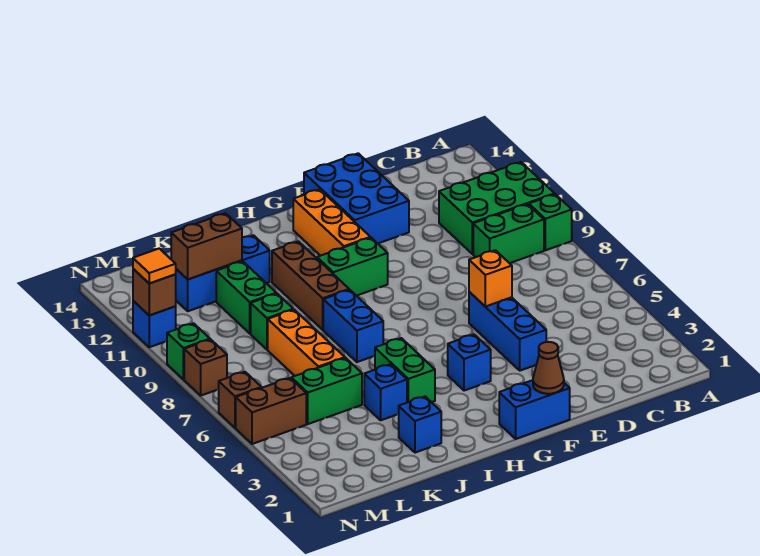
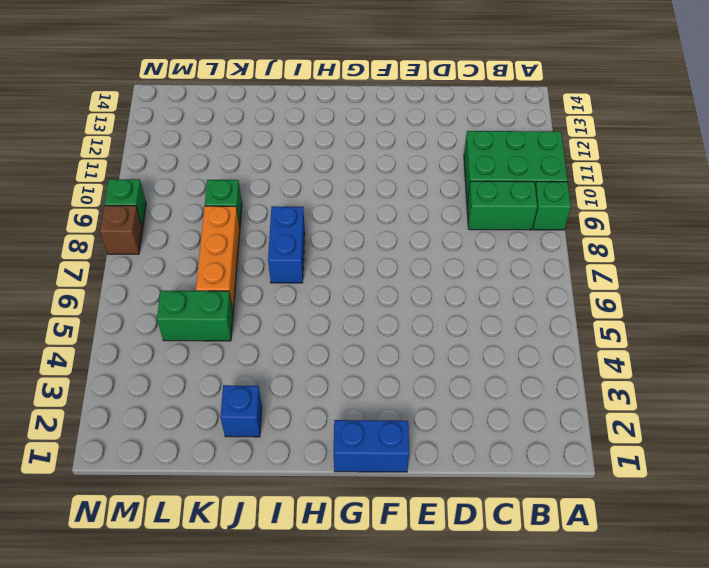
none -> blue 1x3 brick [469,292,546,371]
none -> blue 2x3 brick [304,153,409,243]
none -> blue 1x1 brick [448,335,491,391]

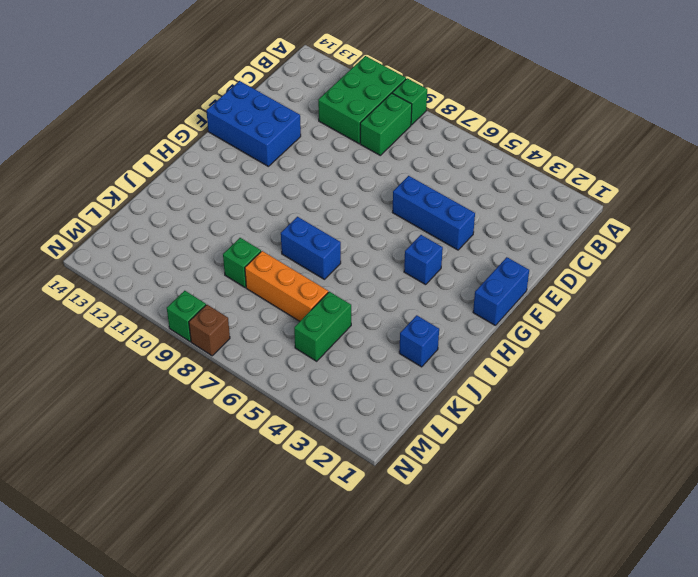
none -> green 1x2 brick [317,238,388,296]
none -> orange 1x3 brick [293,189,370,256]
none -> green 1x2 brick [375,338,435,403]

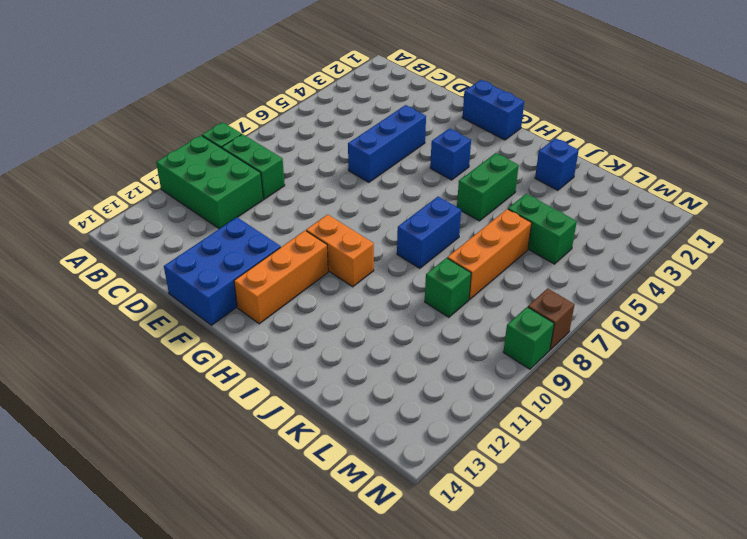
orange 1x2 brick [306,215,374,287] -> green 1x2 brick [317,238,388,296]
none -> brown 1x3 brick [272,241,349,330]
none -> blue 1x1 brick [364,364,407,420]
none -> blue 1x3 brick [175,235,270,311]

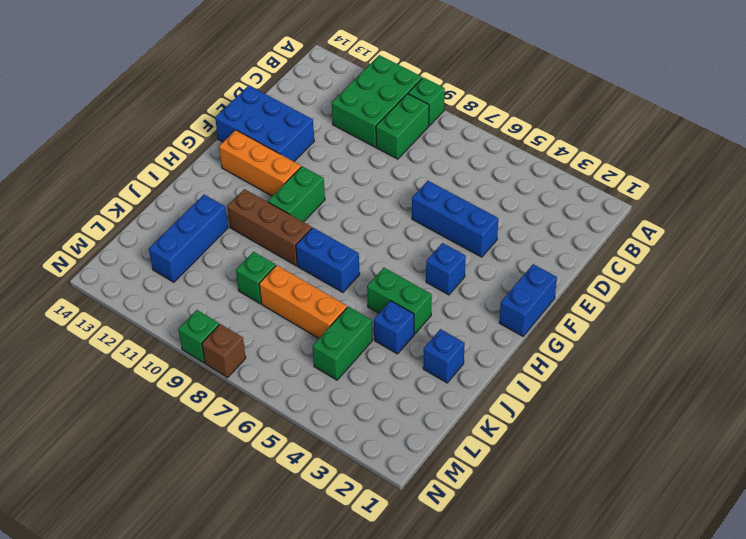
none -> green 1x2 brick [216,261,276,334]
none -> brown 1x2 brick [236,378,306,444]
none -> brown 1x1 brick [219,372,261,428]

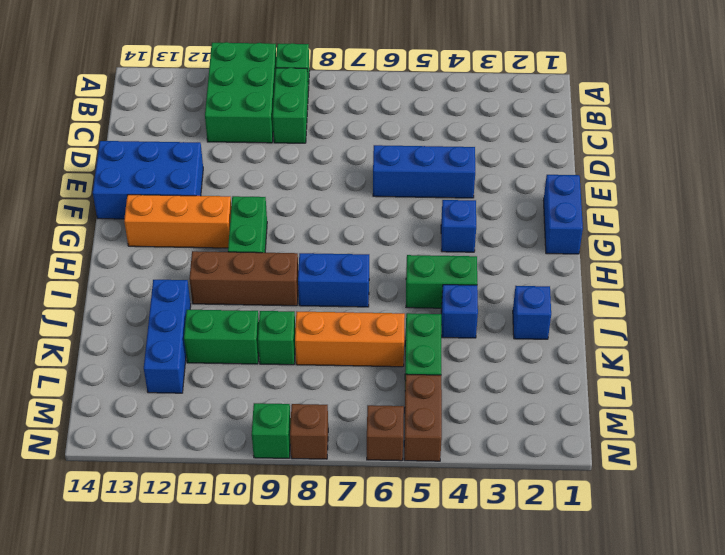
none -> blue 1x1 brick [133,301,176,347]
none -> orange 1x1 brick [469,250,512,307]
none -> brown 1x1 cone [533,342,564,394]

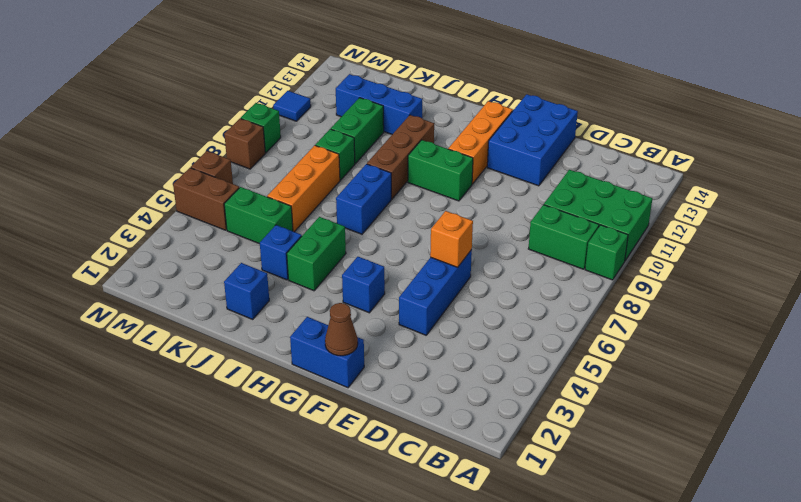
blue 1x1 tile [273,91,311,121] -> blue 1x1 brick [133,301,176,347]
none -> brown 1x2 brick [171,213,242,279]
none -> brown 1x1 brick [133,269,176,315]
none -> orange 1x1 tile [133,249,176,283]

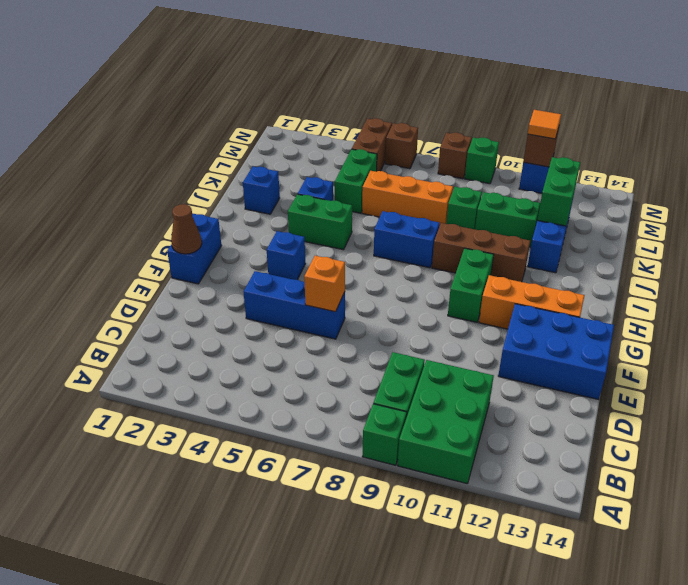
green 1x2 brick [538,157,580,226] -> brown 1x2 brick [171,213,242,279]

